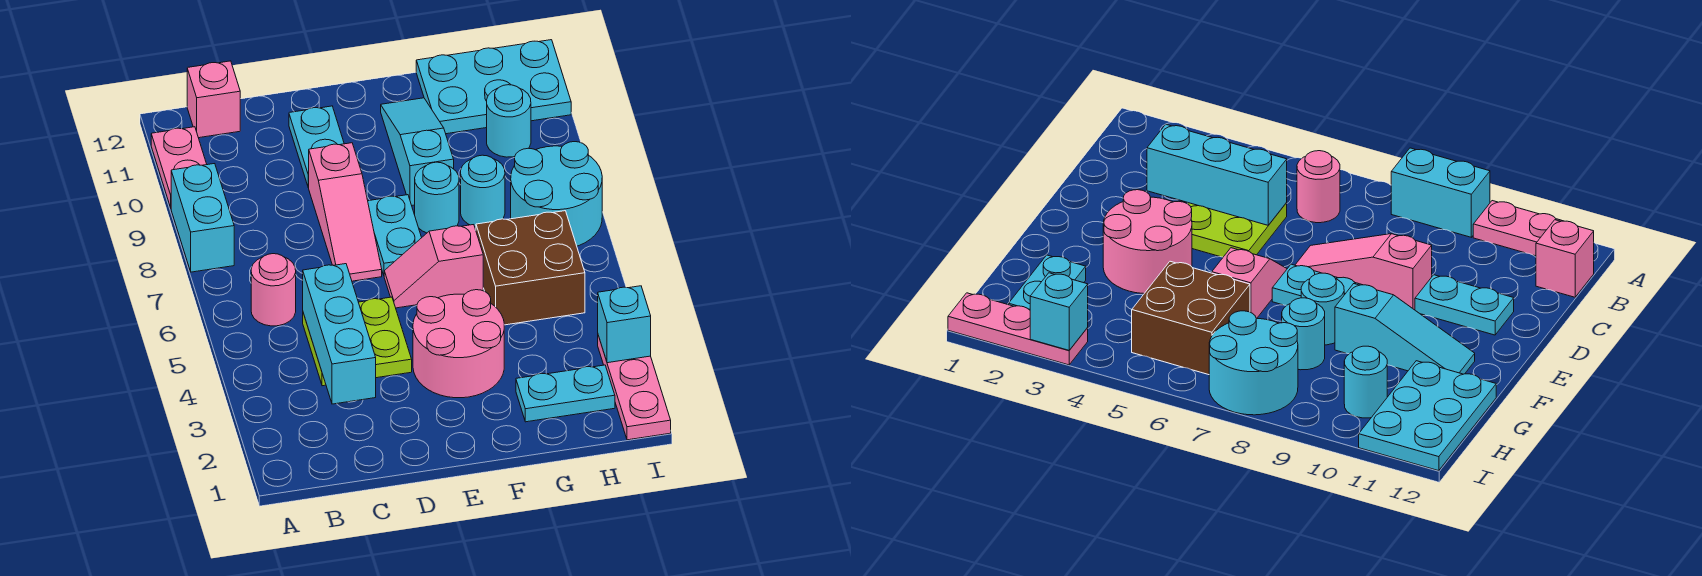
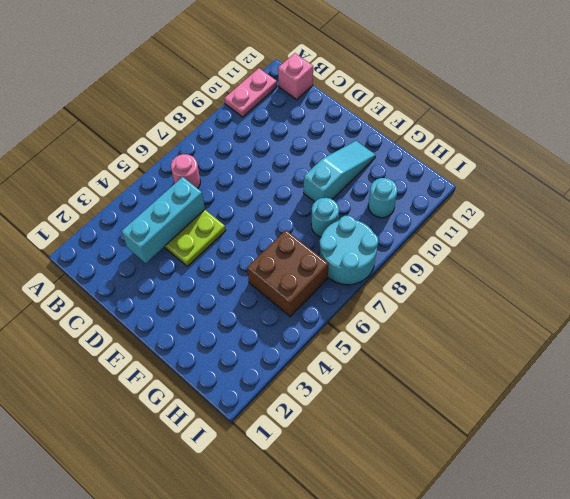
none -> cyan 1x2 brick [171,164,234,272]
none -> pink 1x3 slope [308,143,382,281]
none -> cyan 1x2 plate [289,106,344,187]

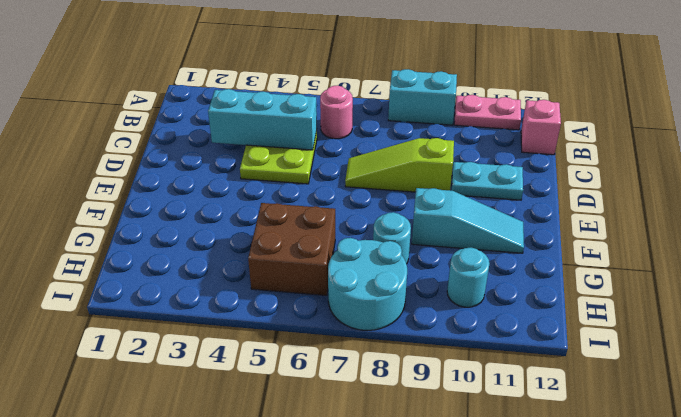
lime 1x3 slope [345,138,454,192] -> pink 1x3 slope [308,143,382,281]
none -> pink 2x2 round brick [413,290,504,398]
none -> pink 1x2 slope [384,225,483,308]
none -> cyan 1x2 plate [368,195,422,275]

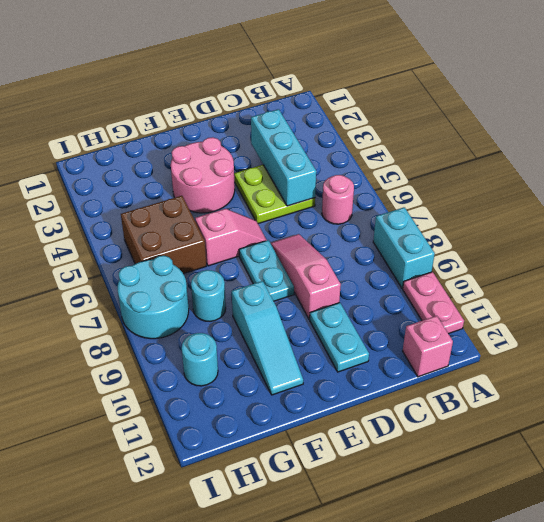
none -> cyan 1x1 round brick [415,162,459,233]
none -> cyan 1x2 plate [516,365,615,422]
none -> cyan 2x3 plate [416,40,571,134]

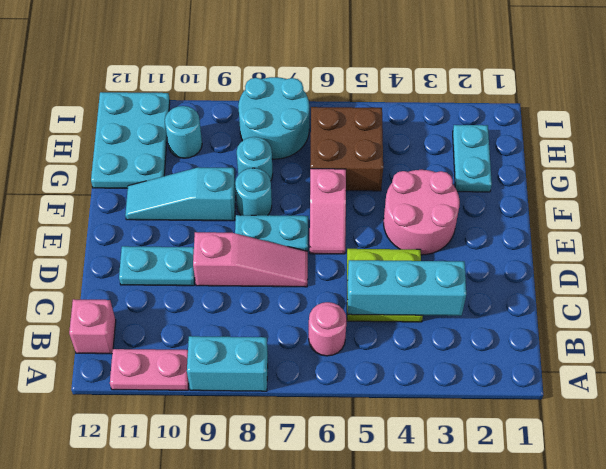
none -> pink 1x3 plate [598,336,671,440]
none -> cyan 1x1 brick [598,286,651,363]

